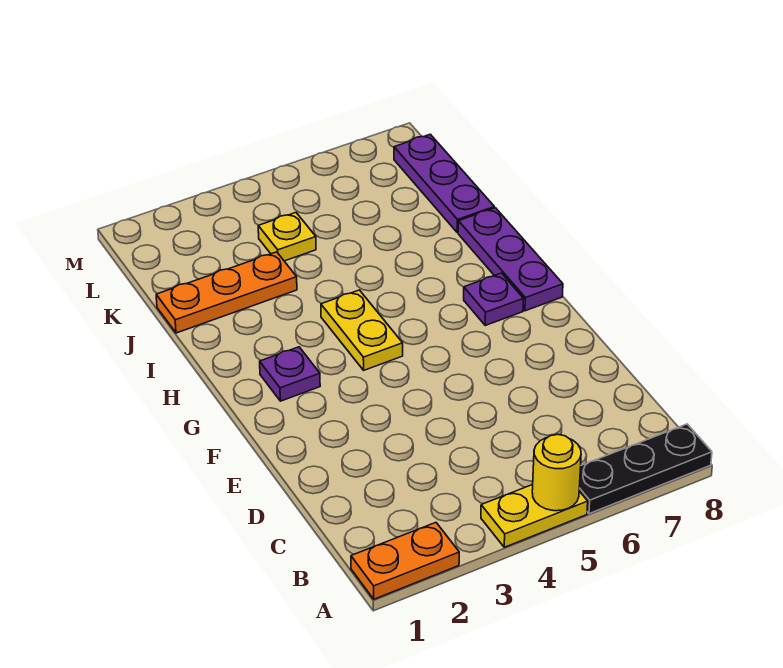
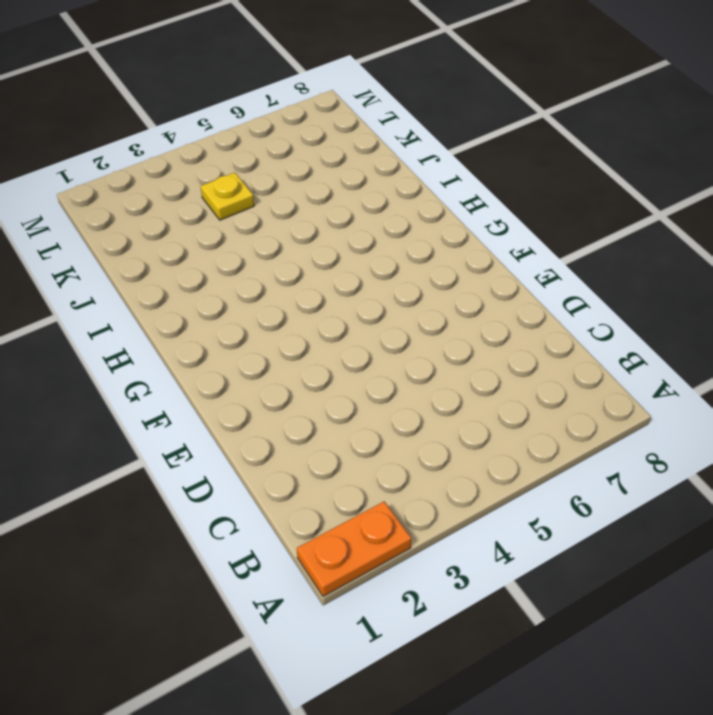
none -> yellow 1x2 plate [481,485,588,547]
none -> black 1x3 plate [579,424,712,514]

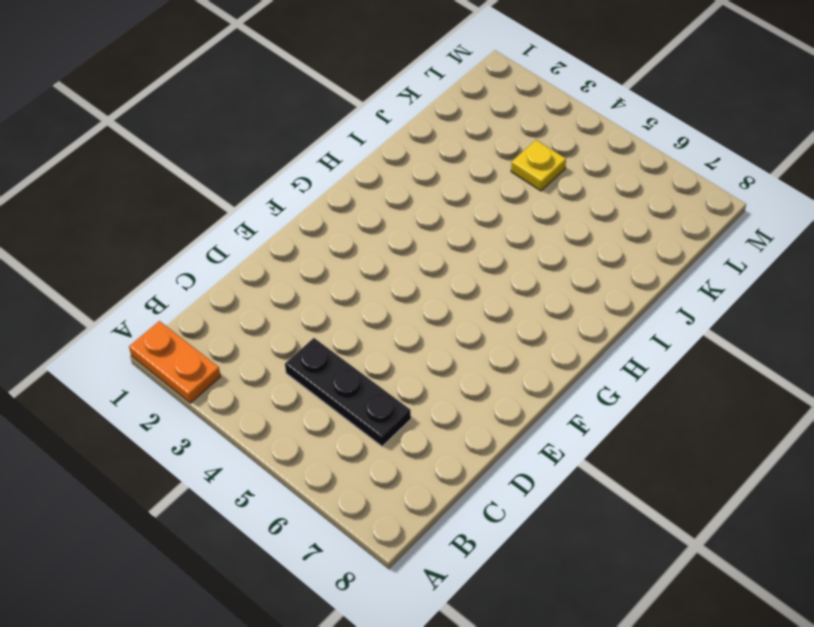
black 1x3 plate [285,338,411,446] -> black 1x3 plate moved to [579,424,712,514]
none -> yellow 1x2 plate [481,485,588,547]
none -> purple 1x1 plate [260,347,320,401]

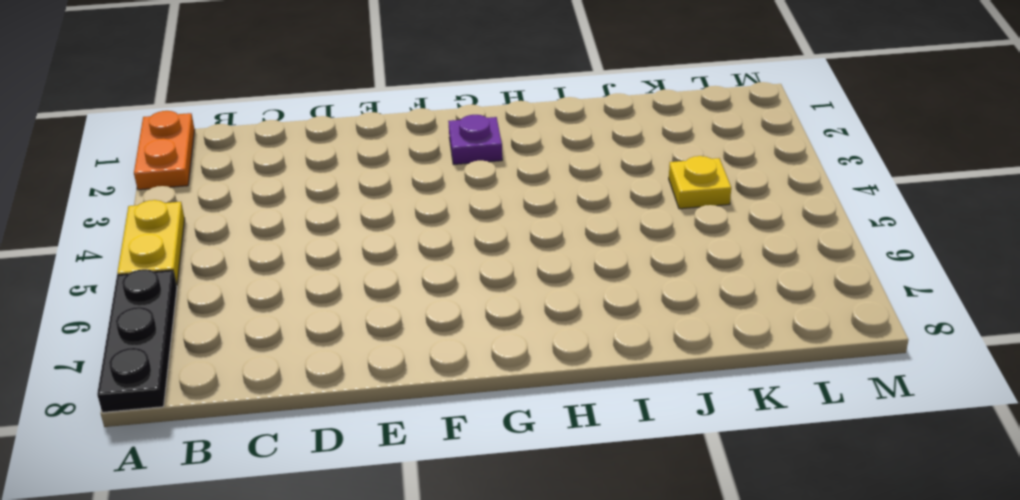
none -> yellow 1x2 plate [321,290,403,370]
none -> purple 1x1 plate [464,273,524,325]

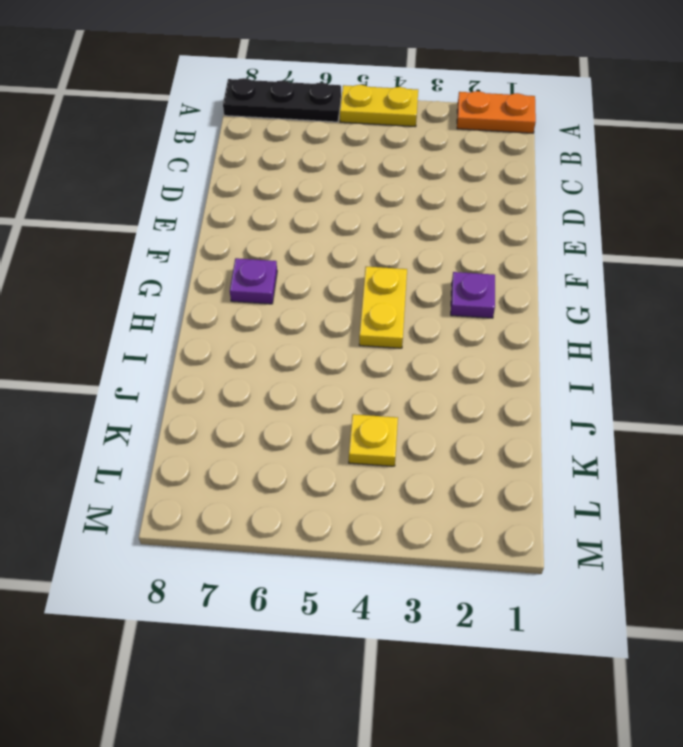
none -> purple 1x3 plate [458,208,563,311]
none -> orange 1x3 plate [156,252,297,333]

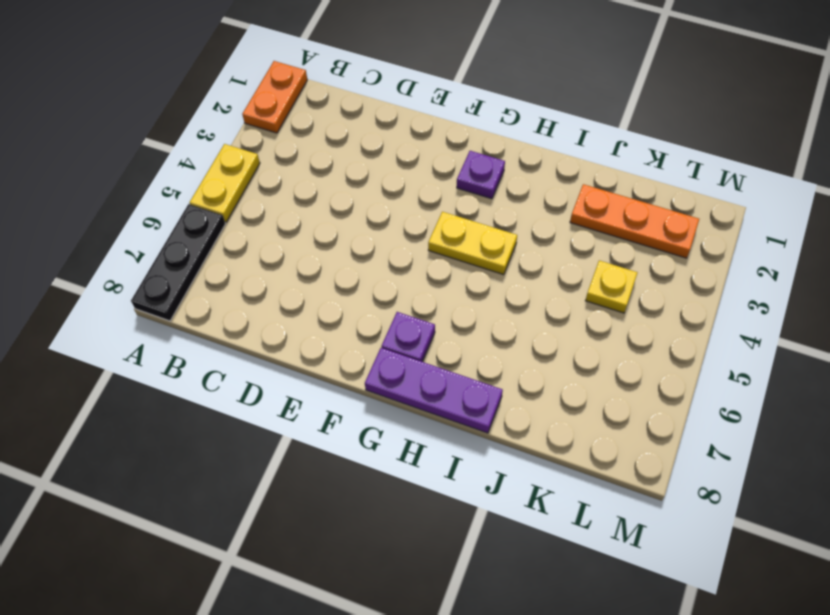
orange 1x3 plate [570,184,699,258] -> orange 1x3 plate turned to [156,252,297,333]
none -> purple 1x3 plate [394,134,494,233]
none -> yellow 1x1 round brick [532,434,581,511]

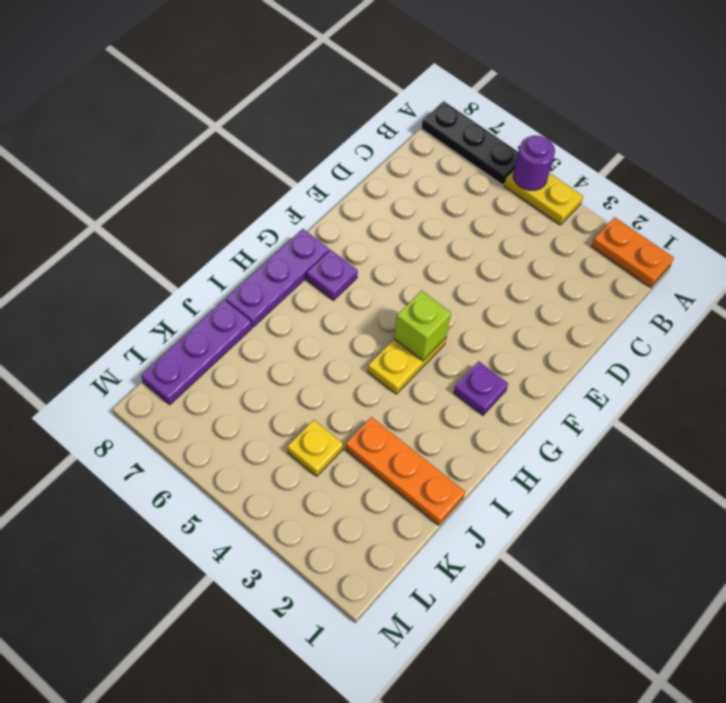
purple 1x1 round brick [513,136,555,191] -> yellow 1x1 round brick [532,434,581,511]
lime 1x1 brick [394,291,451,361] -> none

